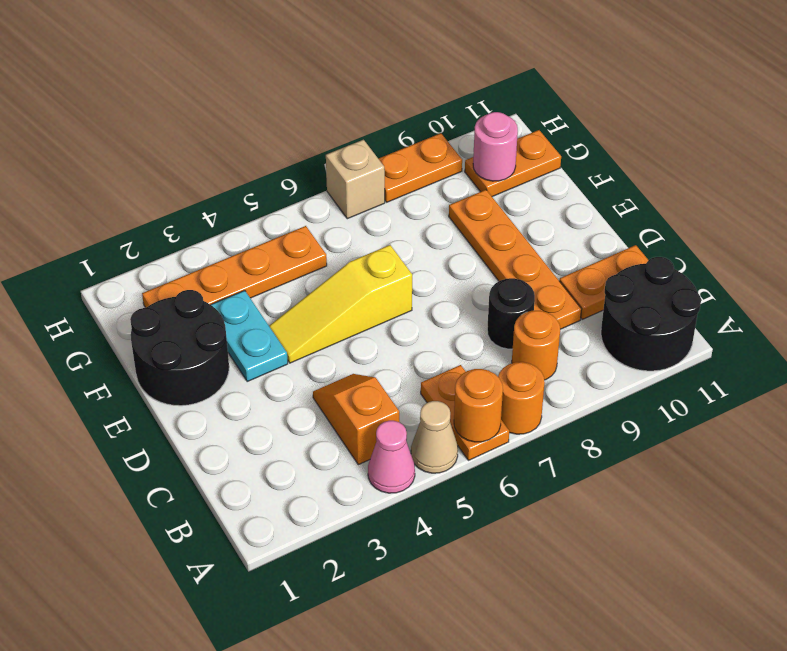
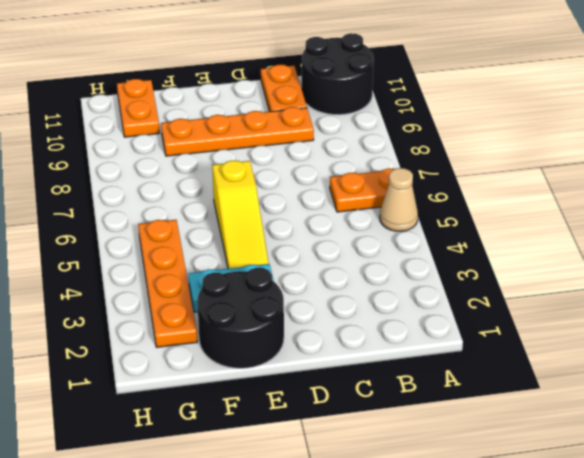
none -> pink 1x1 cone [368,421,415,493]
none -> orange 1x1 round brick [498,362,545,434]
none -> orange 1x2 slope [313,374,399,465]

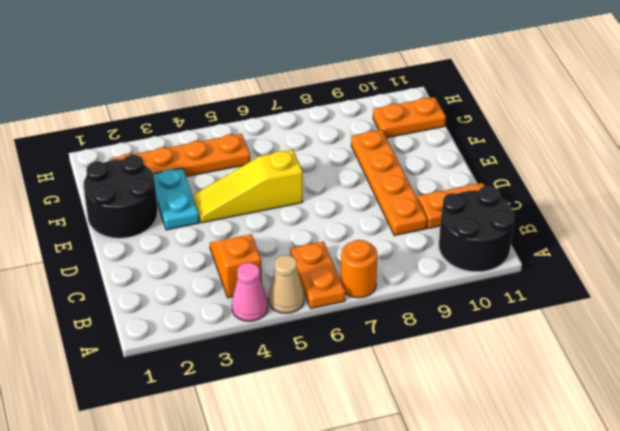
none -> orange 1x1 round brick [512,311,560,380]
none -> black 1x1 round brick [487,278,535,349]
none -> tan 1x1 brick [326,140,385,219]

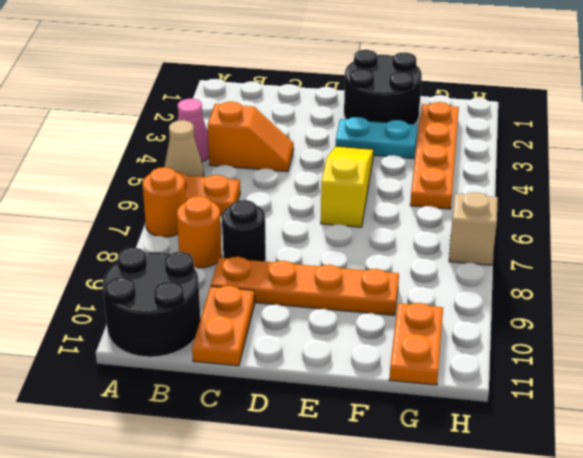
none -> orange 1x2 plate [378,133,462,202]
none -> orange 1x1 round brick [454,369,503,442]
none -> pink 1x1 round brick [473,112,518,181]

